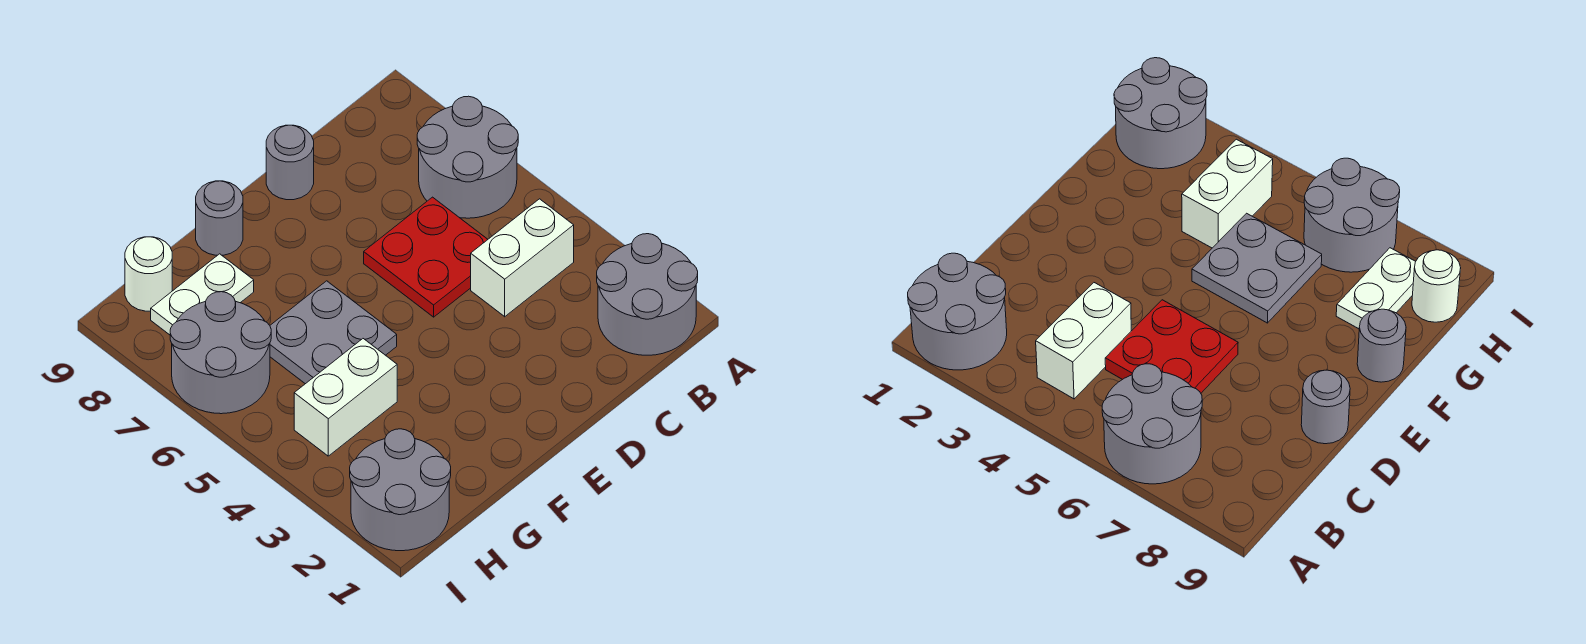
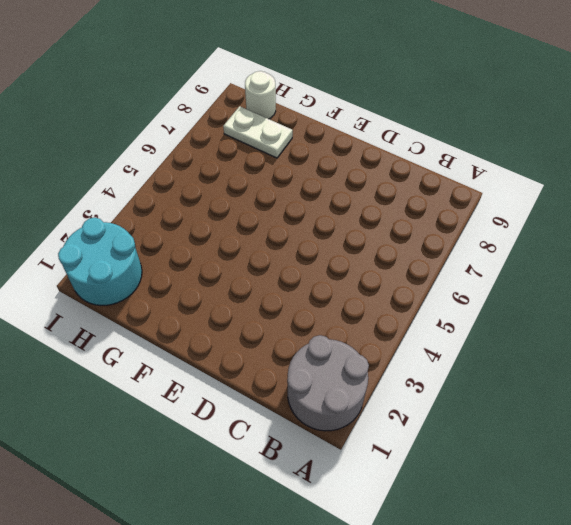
cyan 2x2 round brick [58,218,142,306] -> grey 2x2 round brick [350,429,451,551]
none -> grey 2x2 round brick [417,96,518,218]
none -> white 1x2 brick [471,199,574,317]
none -> red 2x2 plate [364,197,488,317]

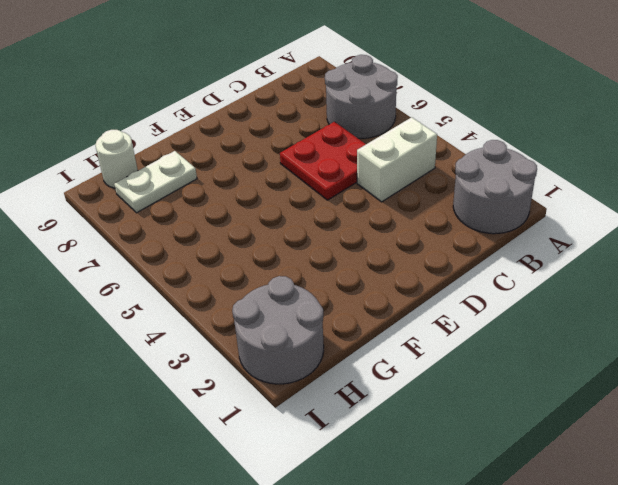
none -> grey 1x1 round brick [266,125,314,200]
none -> grey 2x2 plate [270,281,397,384]
none -> grey 1x1 round brick [196,181,243,255]

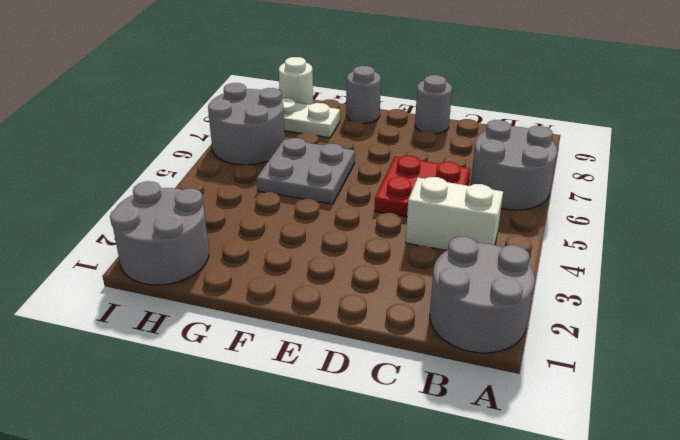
none -> white 1x2 brick [294,339,397,456]

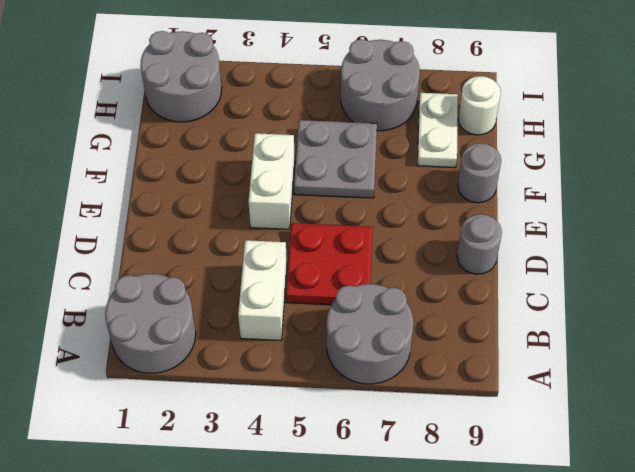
white 1x2 brick [248,133,295,229] -> white 1x2 brick moved to [294,339,397,456]

